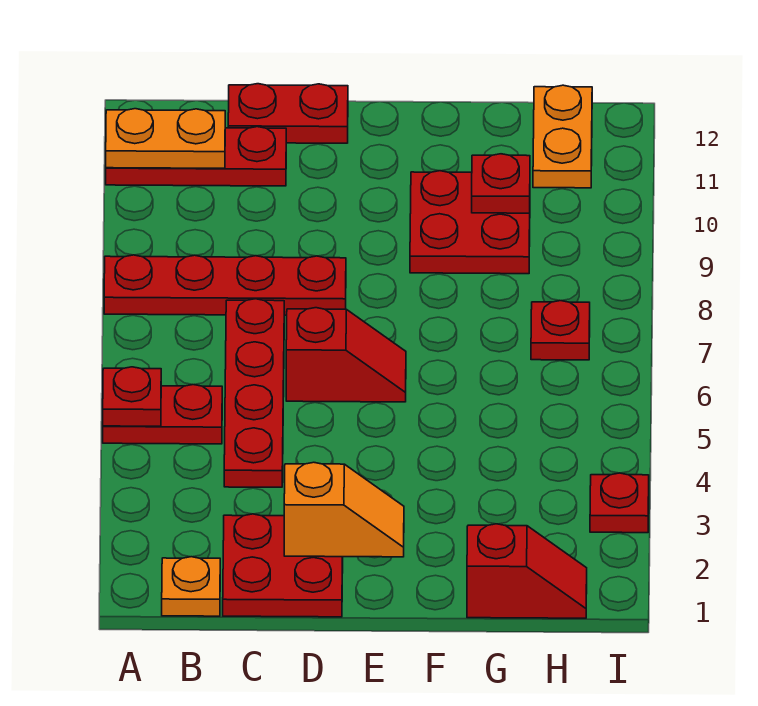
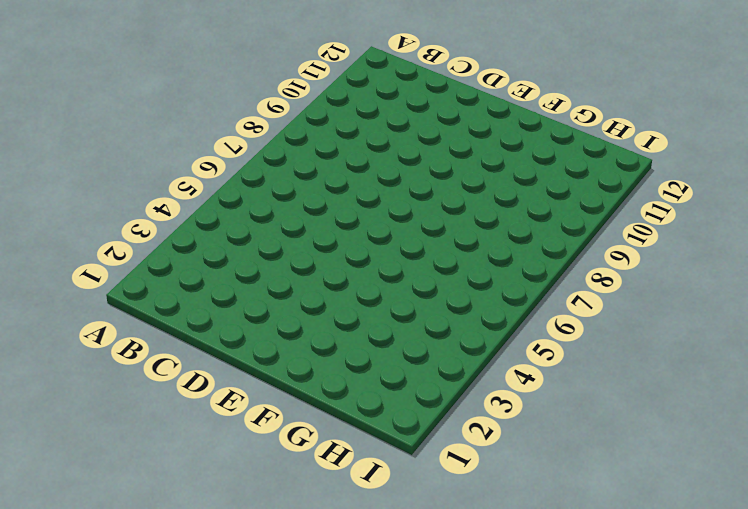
none -> red 1x2 plate [103,385,222,444]
none -> red 1x4 plate [104,255,346,315]
none -> red 1x3 plate [106,127,286,186]

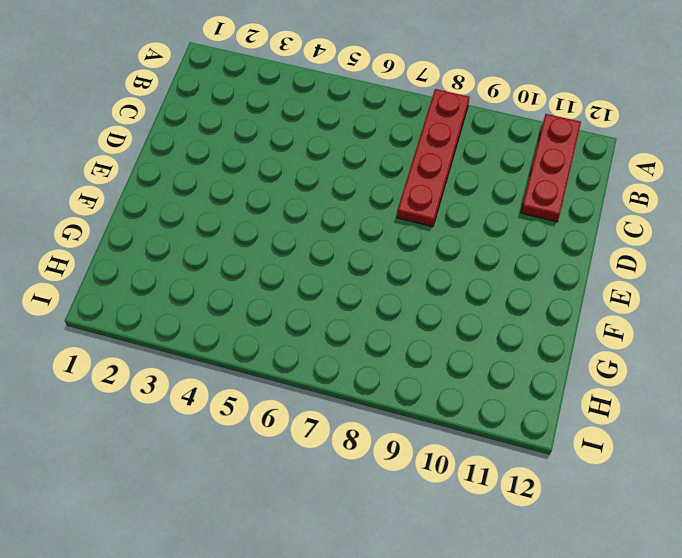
none -> red 1x2 plate [103,385,222,444]
none -> orange 1x1 plate [162,557,220,616]
none -> red 2x2 plate [223,514,343,617]

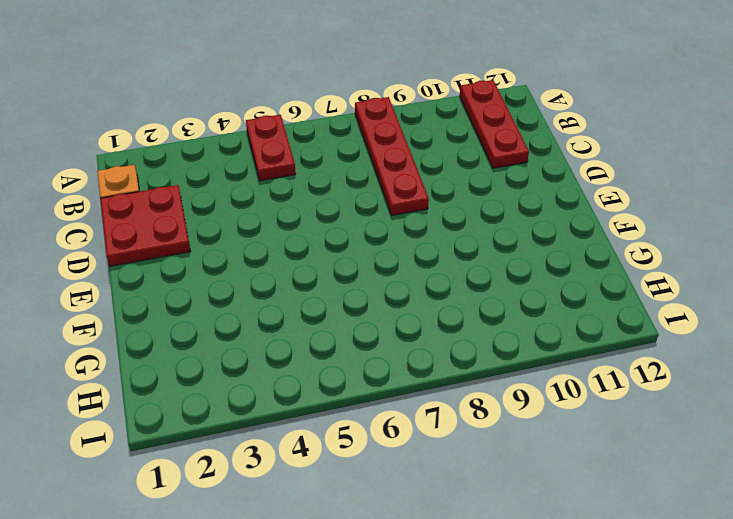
none -> red 1x4 plate [224,299,284,487]
none -> red 1x2 plate [228,84,348,143]
none -> red 1x2 slope [286,308,406,402]

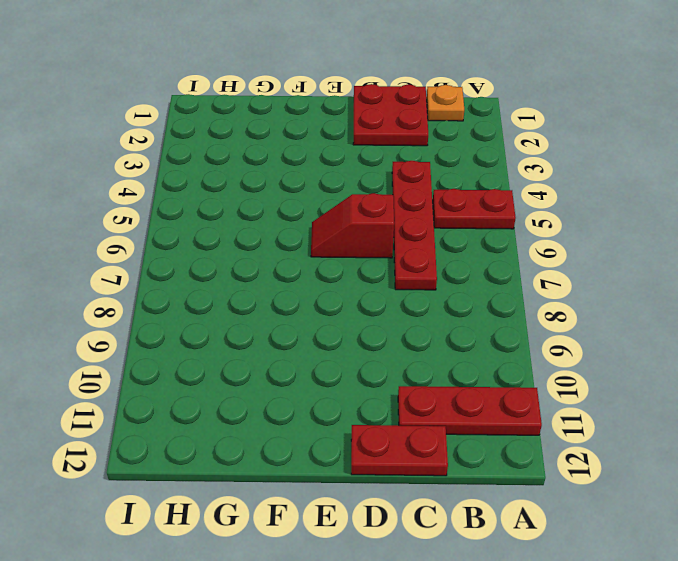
none -> red 1x4 plate [104,255,346,315]
none -> red 2x2 plate [410,171,530,274]
none -> red 1x2 slope [467,524,587,618]

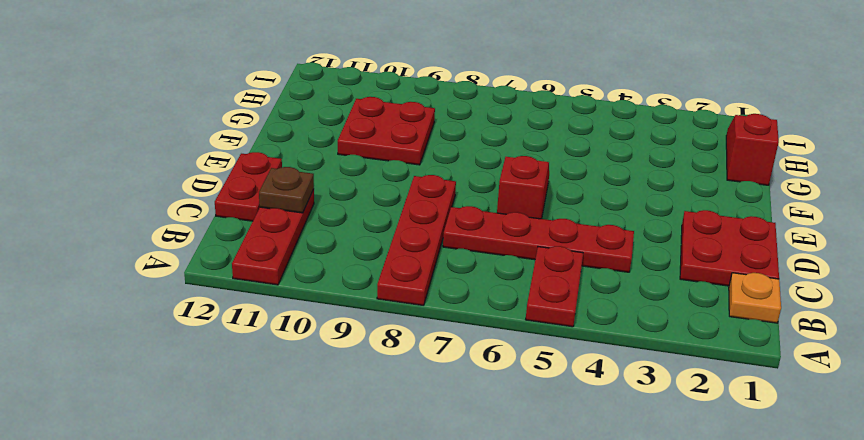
brown 1x1 plate [259,167,314,213] -> none
none -> red 1x1 plate [531,301,590,360]
none -> orange 1x2 plate [533,85,592,188]
none -> red 1x1 plate [590,473,649,533]

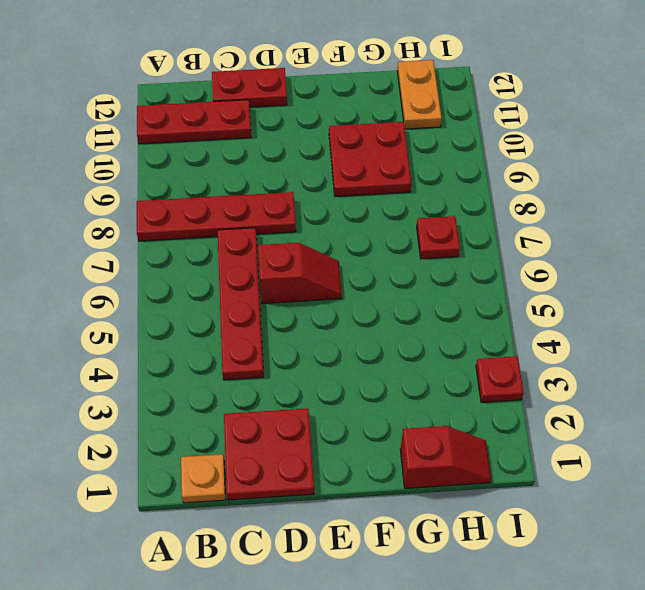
none -> red 1x2 plate [103,385,222,444]
none -> red 1x1 plate [103,367,161,426]
none -> orange 1x2 plate [106,109,225,168]

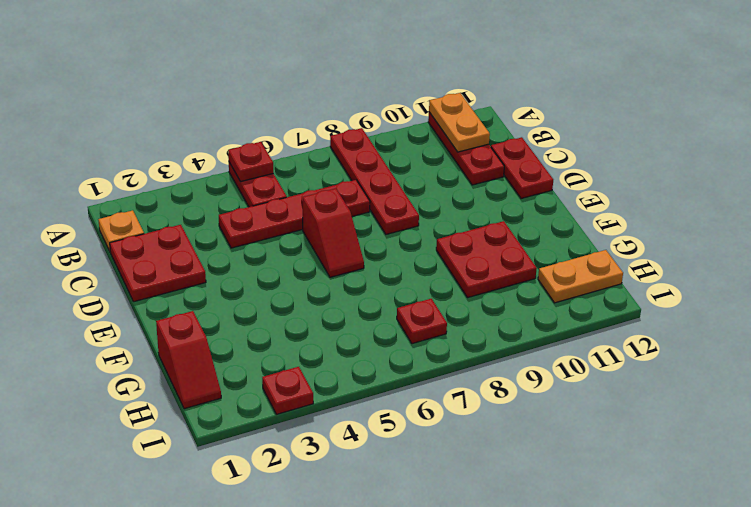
none -> orange 1x2 slope [284,462,404,557]
none -> red 1x1 plate [472,154,530,213]

